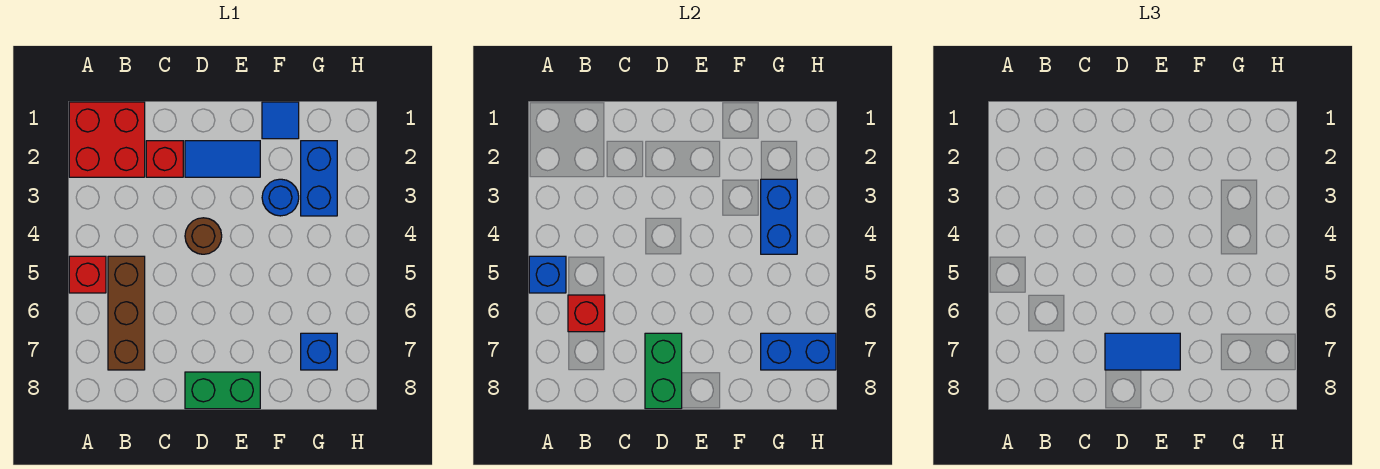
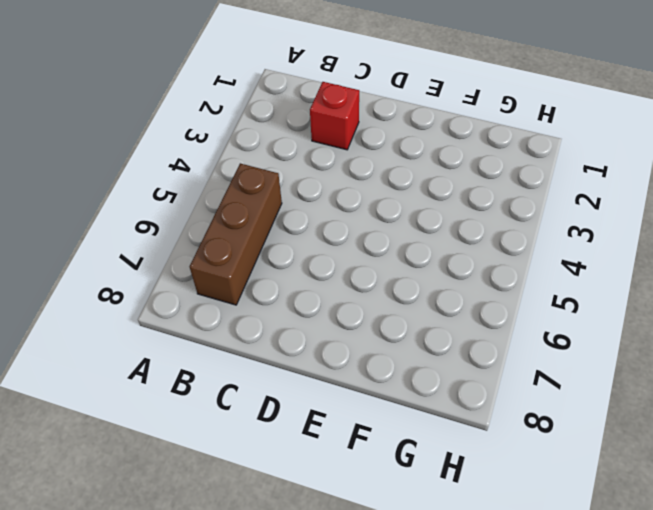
none -> red 2x2 brick [69,102,145,177]
none -> red 1x1 brick [69,256,106,293]
none -> blue 1x2 tile [185,141,260,177]

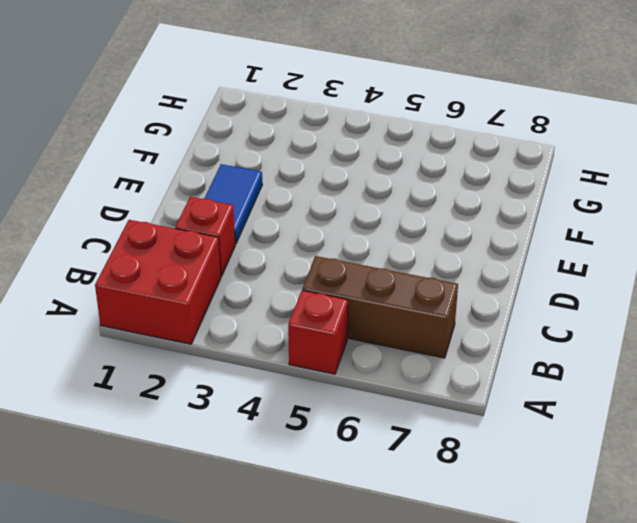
none -> brown 1x1 round brick [185,218,222,254]
none -> green 1x2 brick [185,372,260,409]
none -> blue 1x1 tile [262,102,299,139]

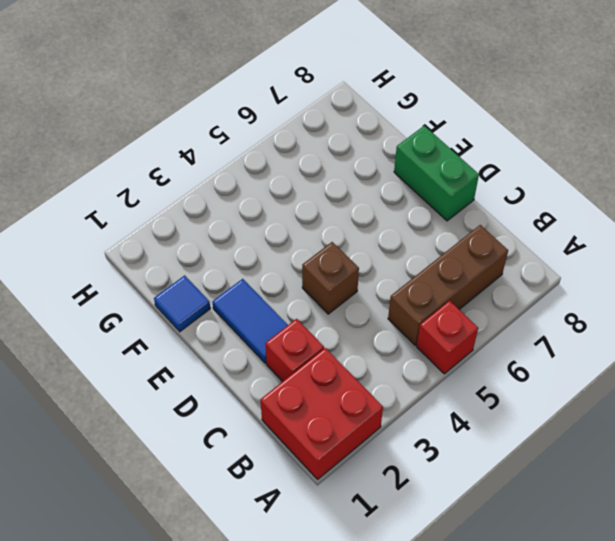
brown 1x1 brick [302,242,359,314] -> brown 1x1 round brick [185,218,222,254]
none -> blue 1x1 round brick [262,179,299,216]
none -> blue 1x2 brick [301,141,337,216]
none -> blue 1x1 brick [301,333,337,370]

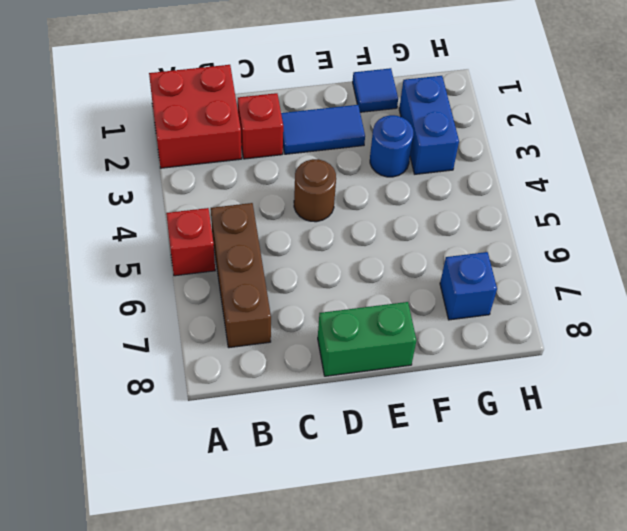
none -> blue 1x1 brick [529,256,566,293]
none -> red 1x1 brick [568,295,605,332]
none -> green 1x2 brick [645,333,682,409]

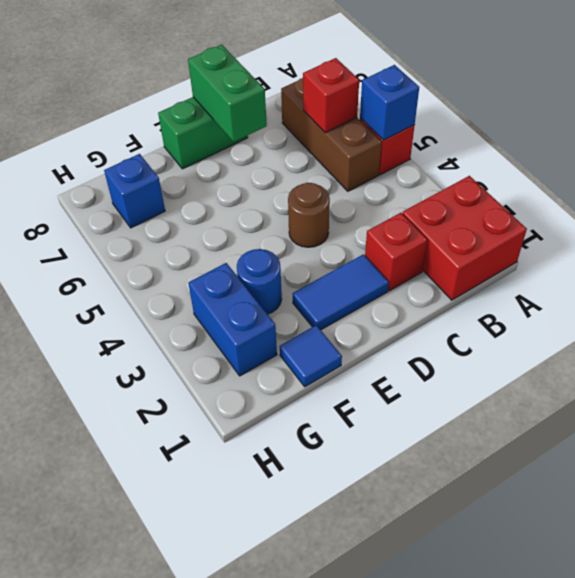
none -> blue 1x2 brick [761,179,797,254]
none -> blue 1x2 brick [761,333,836,370]
none -> blue 1x2 tile [1105,333,1180,370]

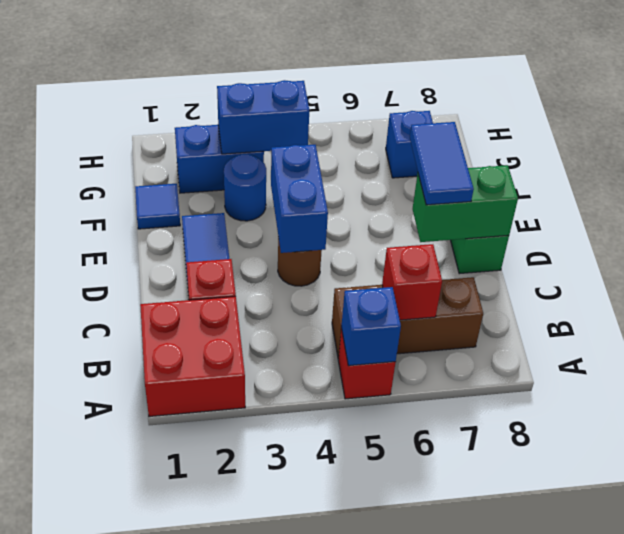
blue 1x2 brick [271,145,328,253] -> blue 1x2 brick moved to [761,333,836,370]

